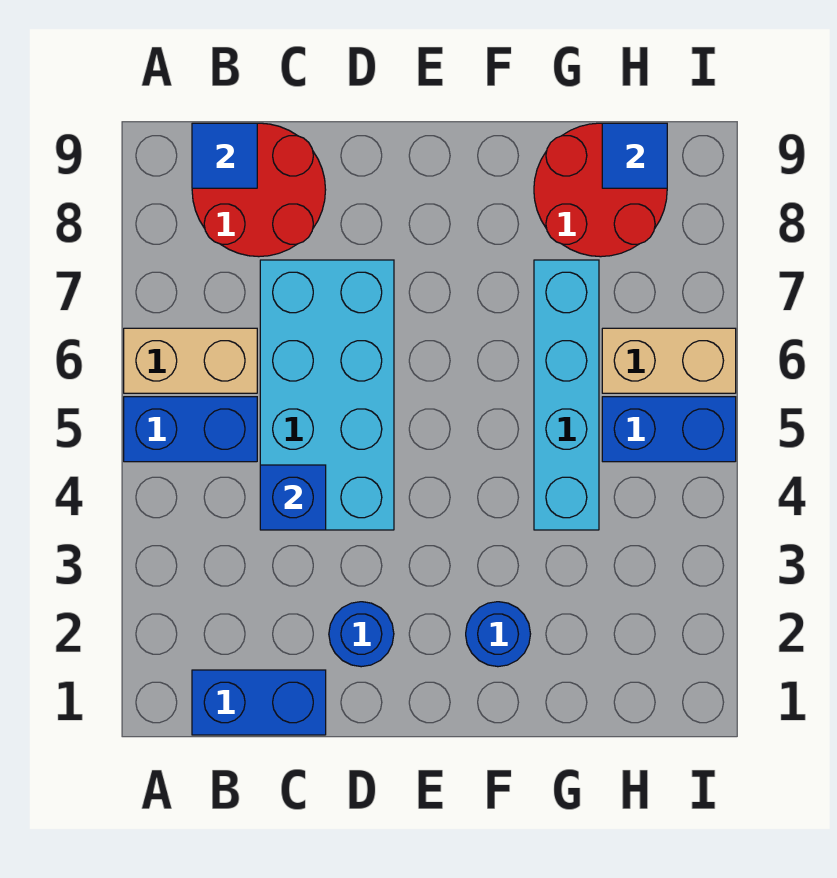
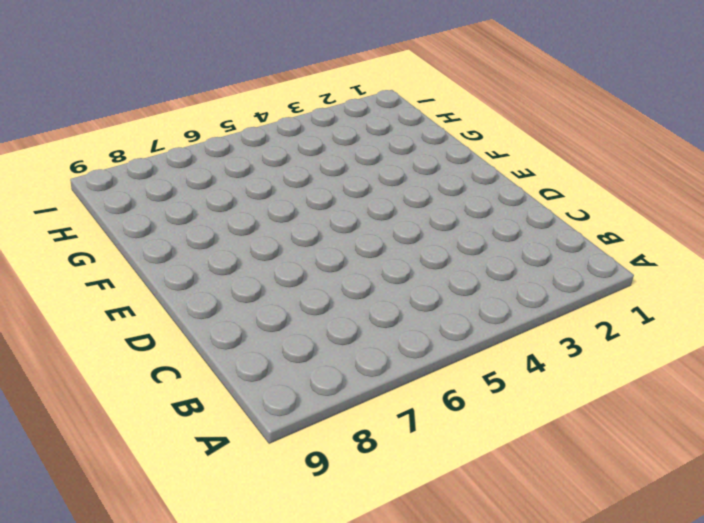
none -> blue 1x2 brick [124,397,257,462]
none -> tan 1x2 brick [124,328,257,393]
none -> blue 1x2 brick [192,670,326,735]

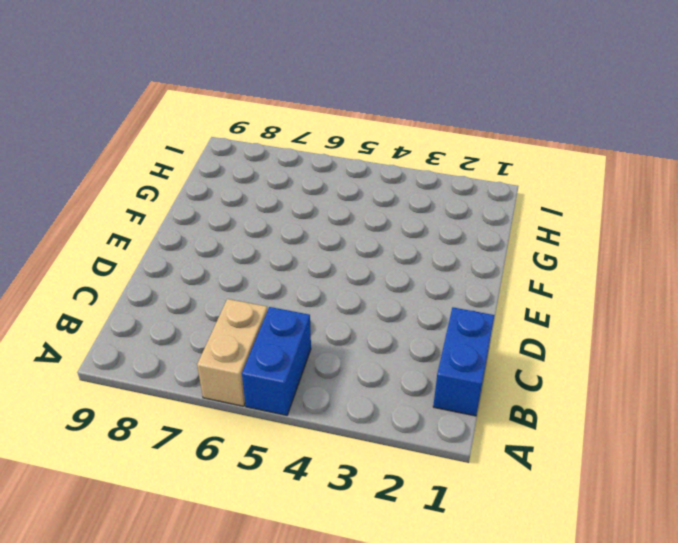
none -> red 2x2 round brick [192,123,326,257]
none -> cyan 2x4 brick [260,260,394,530]
none -> blue 1x1 round brick [329,602,394,667]

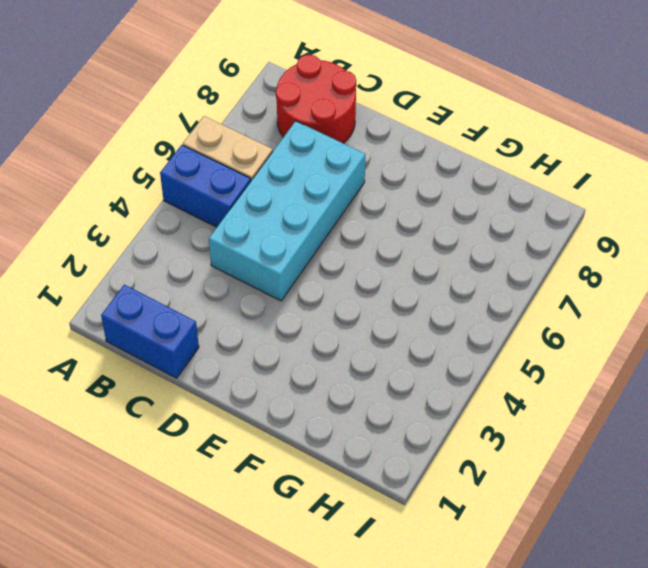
none -> blue 1x1 round brick [329,602,394,667]
none -> blue 1x1 round brick [466,602,530,667]
none -> cyan 1x4 brick [534,260,599,530]

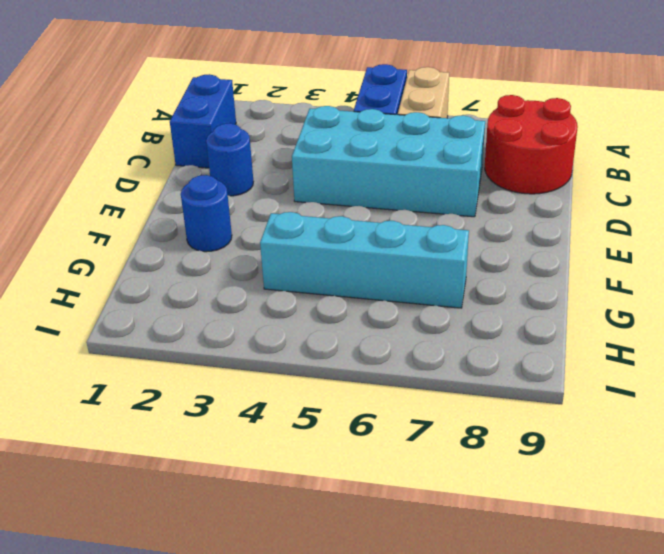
none -> red 2x2 round brick [534,123,667,257]
none -> blue 1x2 brick [602,397,736,462]
none -> tan 1x2 brick [602,328,736,393]

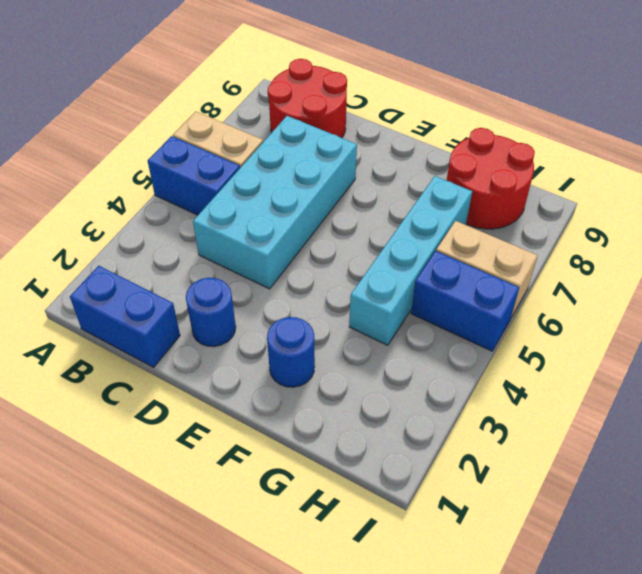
none -> blue 1x1 tile [192,123,257,188]
none -> blue 1x1 brick [260,465,326,530]
none -> blue 1x1 tile [602,123,667,188]

